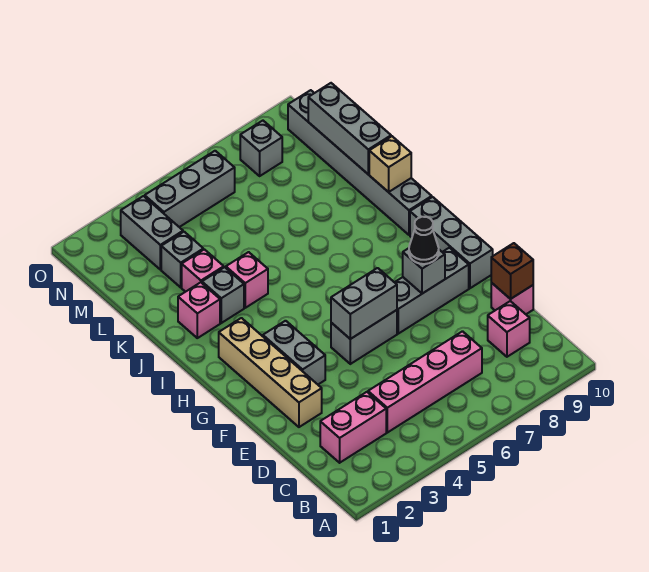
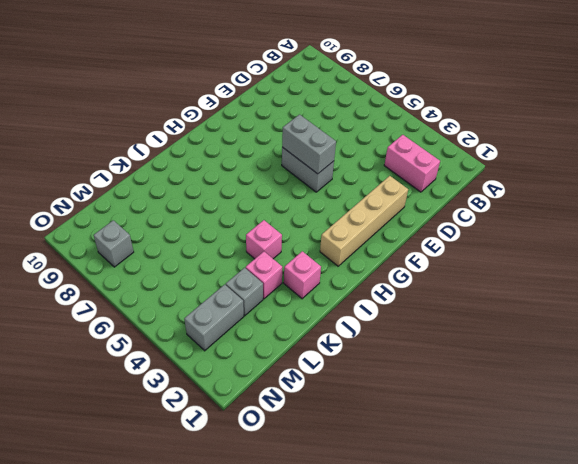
none -> pink 1x4 brick [368,331,482,433]
none -> pink 1x1 brick [488,301,530,357]
none -> pink 1x1 brick [491,283,533,314]

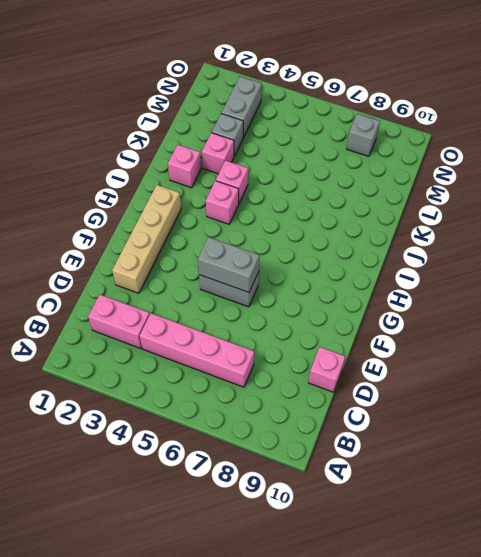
pink 1x1 brick [206,181,239,224] -> pink 1x1 brick moved to [488,301,530,357]
none -> grey 1x2 brick [263,321,325,384]
none -> grey 1x3 brick [395,248,469,334]
none -> grey 1x3 brick [410,197,493,288]

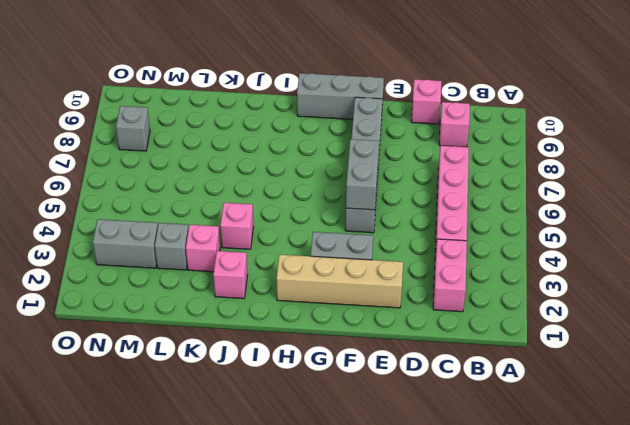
none -> grey 1x6 brick [288,90,432,235]
none -> grey 1x1 brick [202,267,244,323]
none -> grey 1x3 brick [145,151,235,227]

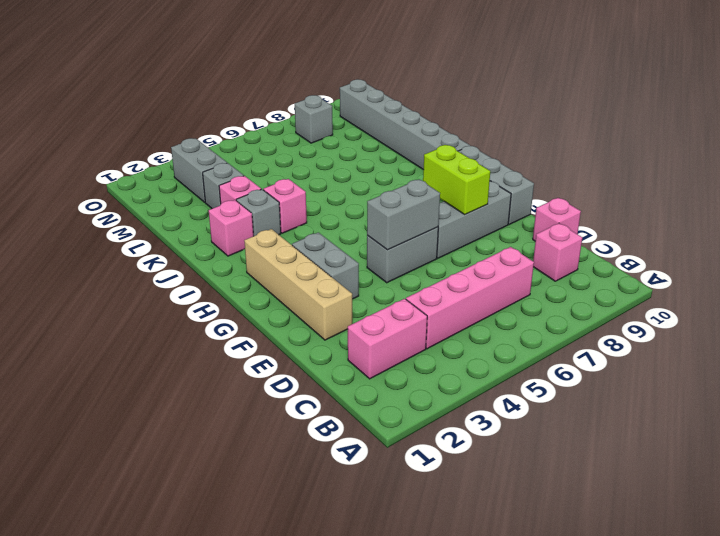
lime 1x2 brick [423,145,490,214] -> grey 1x1 brick [403,248,445,294]
none -> grey 1x3 brick [145,151,235,227]
none -> brown 1x1 brick [491,243,533,299]
none -> tan 1x1 brick [369,136,411,192]

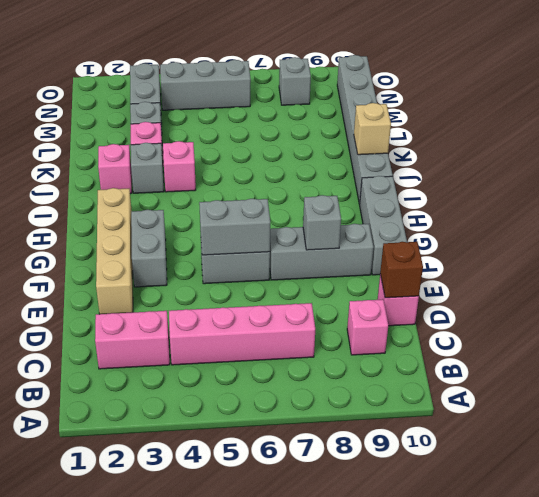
none -> grey 1x3 brick [308,83,391,174]
none -> black 1x1 cone [409,217,439,264]

